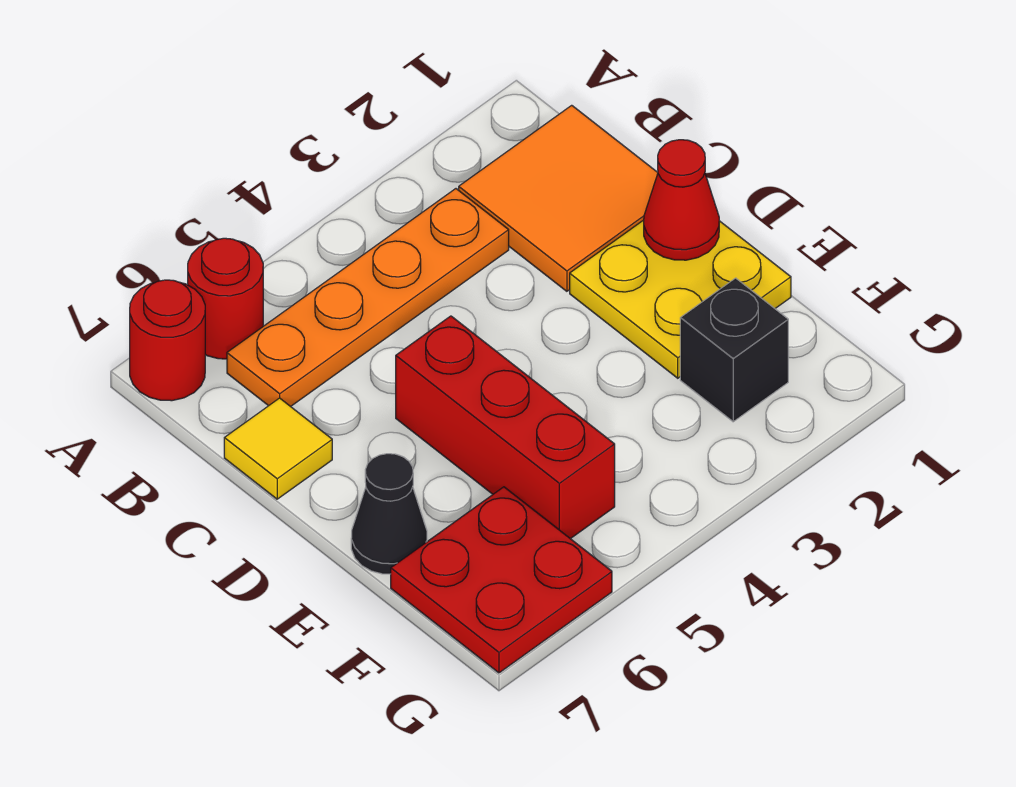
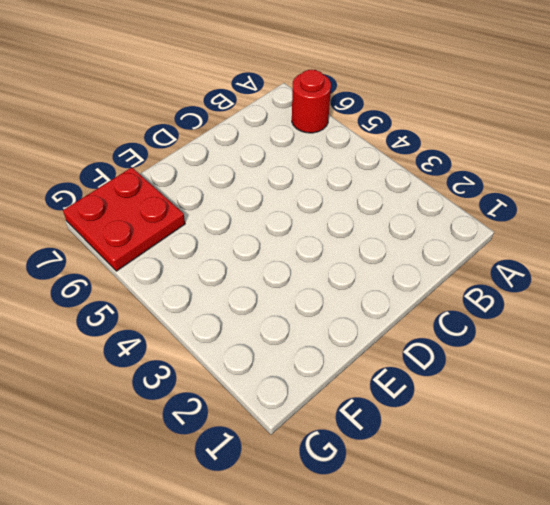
none -> red 1x1 round brick [130,280,205,401]
none -> orange 2x2 tile [459,105,658,291]

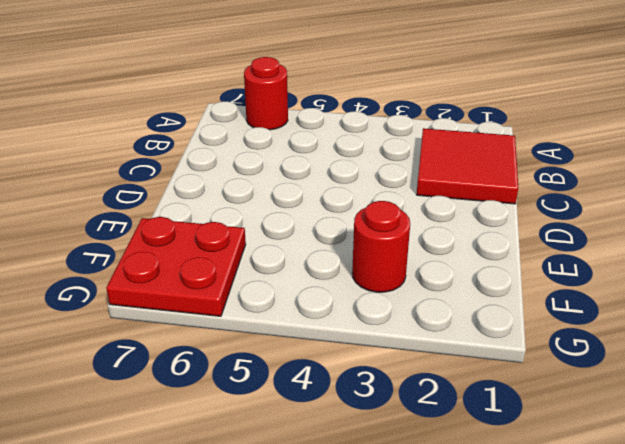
red 2x2 tile [417,128,518,204] -> orange 2x2 tile [459,105,658,291]
red 1x1 round brick [352,201,410,292] -> red 1x1 round brick moved to [130,280,205,401]
none -> orange 1x4 plate [227,189,509,407]
none -> yellow 1x1 tile [224,398,332,499]

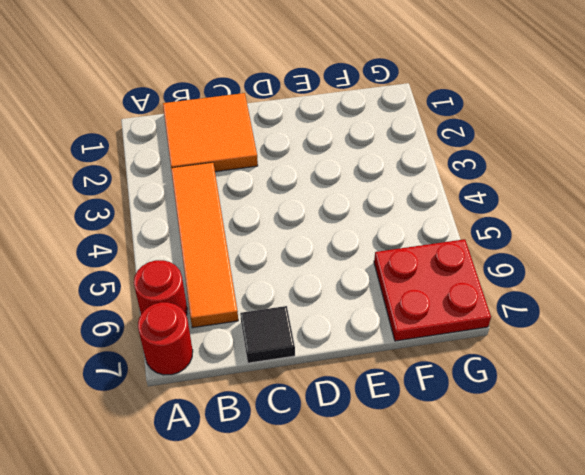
orange 1x4 tile [171,163,238,328] -> orange 1x4 plate [227,189,509,407]
black 1x1 tile [240,306,295,363] -> yellow 1x1 tile [224,398,332,499]
none -> yellow 2x2 plate [570,220,791,378]
none -> red 1x3 brick [396,316,615,539]

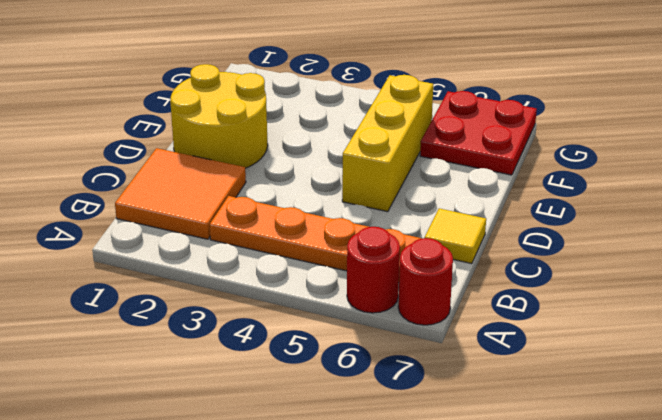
yellow 2x2 round brick [170,64,268,168] -> yellow 2x2 plate [570,220,791,378]
yellow 1x3 brick [342,75,433,212] -> red 1x3 brick [396,316,615,539]
none -> black 1x1 cone [351,454,427,574]
none -> black 1x1 brick [680,278,788,422]

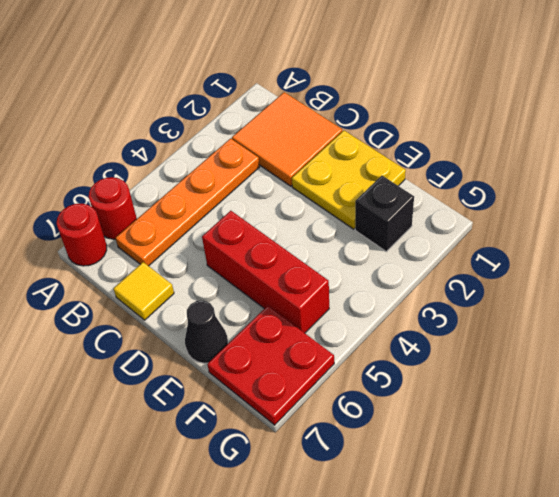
none -> red 1x1 cone [644,140,719,260]

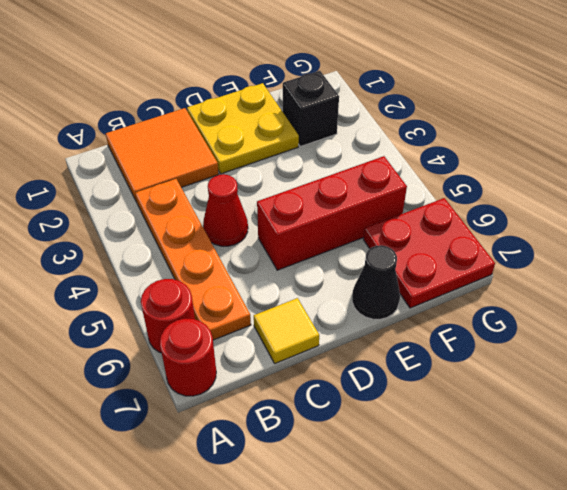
red 1x1 cone [203,174,248,246] -> red 1x1 cone moved to [644,140,719,260]

